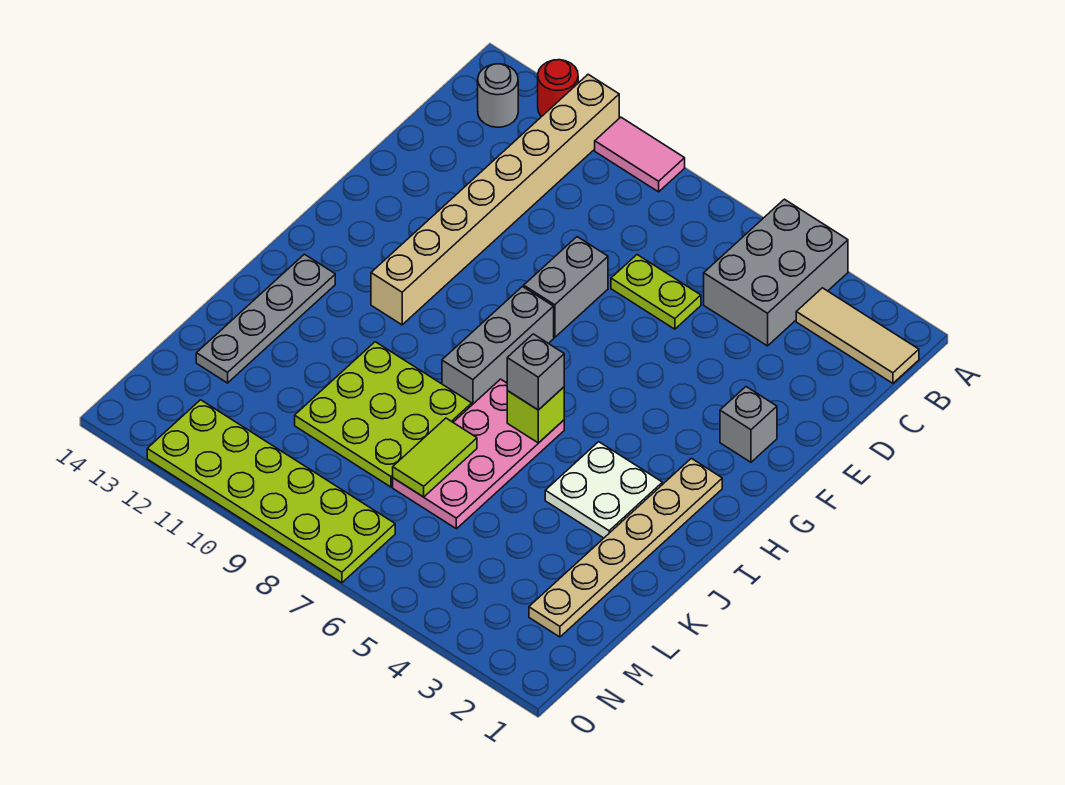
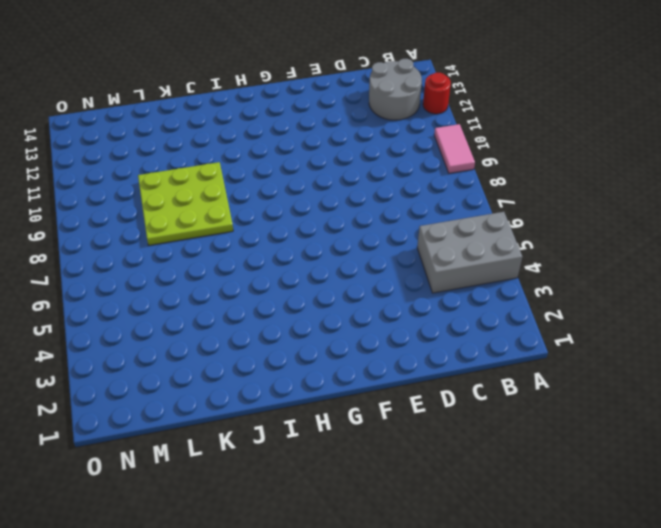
grey 2x2 round brick [369,59,422,120] -> grey 1x1 round brick [478,64,518,127]
none -> tan 1x8 brick [371,74,619,325]
none -> tan 1x3 tile [796,288,919,383]
none -> lime 1x2 plate [611,255,701,329]

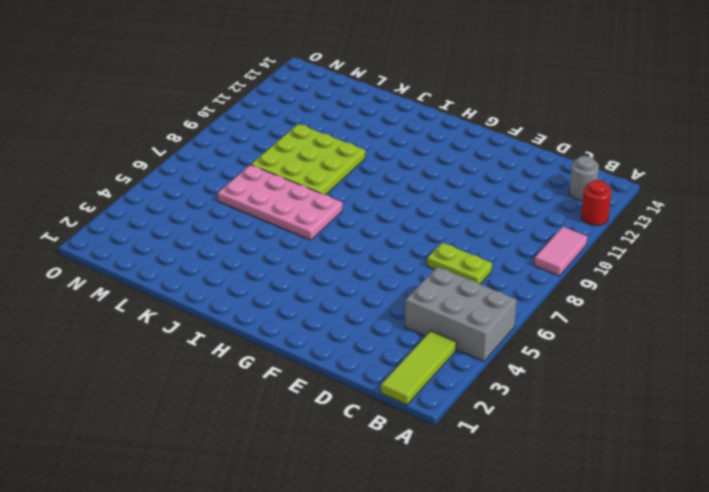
lime 1x3 tile [381,331,457,405] -> tan 1x3 tile [796,288,919,383]
lime 1x2 plate [427,243,492,284] -> lime 1x2 plate turned to [611,255,701,329]
none -> tan 1x8 brick [371,74,619,325]
none -> grey 1x2 brick [524,237,608,337]
none -> grey 1x1 brick [720,387,777,462]

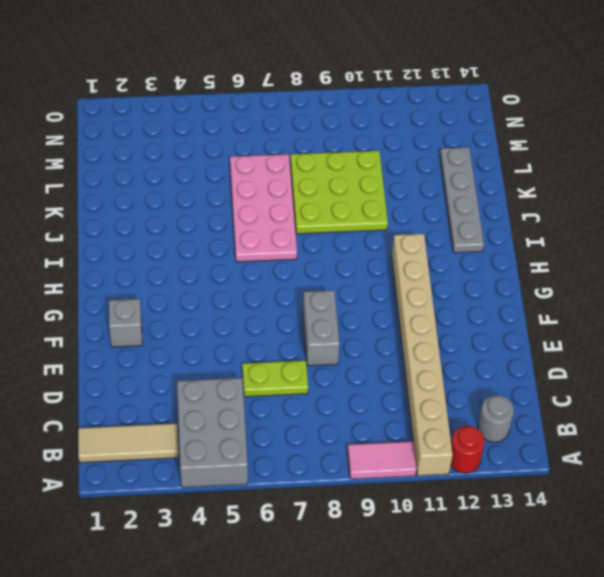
none -> grey 1x3 brick [442,287,554,405]
none -> tan 1x6 plate [529,458,722,637]
none -> white 2x2 plate [545,442,662,538]

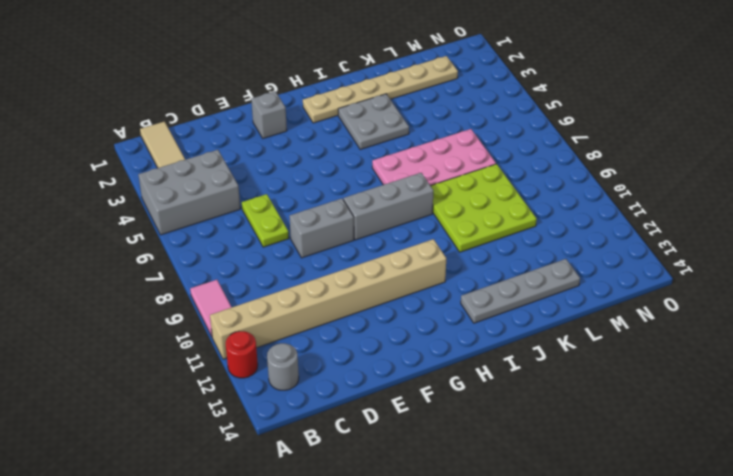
grey 2x2 plate [338,94,409,149] -> white 2x2 plate [545,442,662,538]
none -> lime 2x6 plate [147,400,395,583]
none -> lime 1x1 brick [507,387,564,443]
none -> lime 1x2 tile [393,418,477,497]

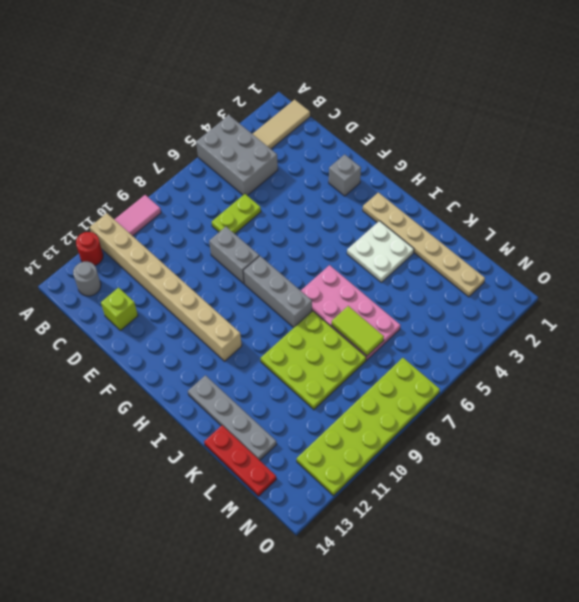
lime 1x1 brick [101,288,138,330] -> lime 1x1 brick moved to [507,387,564,443]
red 1x3 plate [204,425,276,496] -> none
none -> grey 1x1 brick [507,334,564,410]

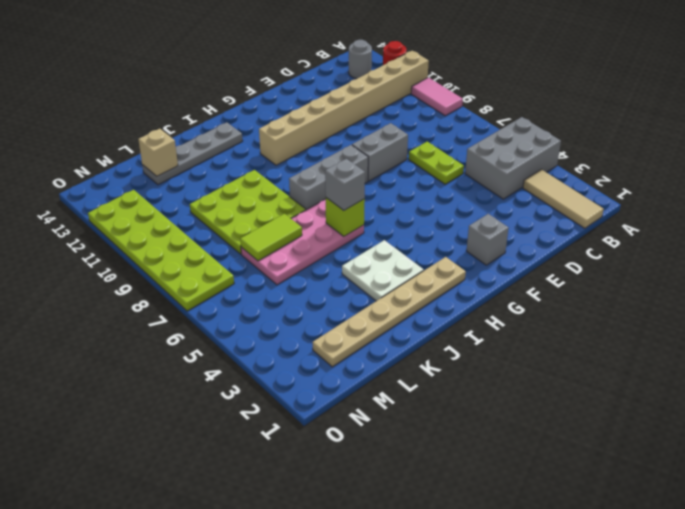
tan 1x1 brick [138,129,178,176] -> none

